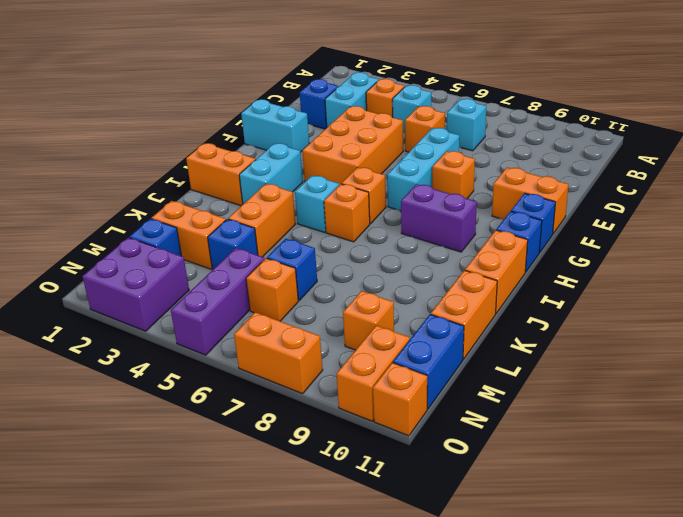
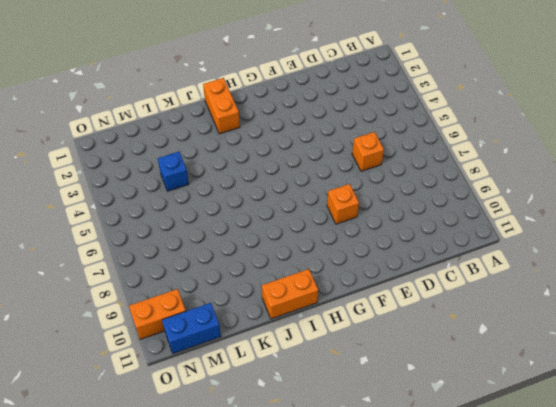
none -> cyan 1x2 brick [325,72,379,127]
none -> orange 1x1 brick [366,79,405,117]
none -> cyan 1x1 brick [392,85,431,132]
none -> cyan 1x1 brick [447,99,486,151]

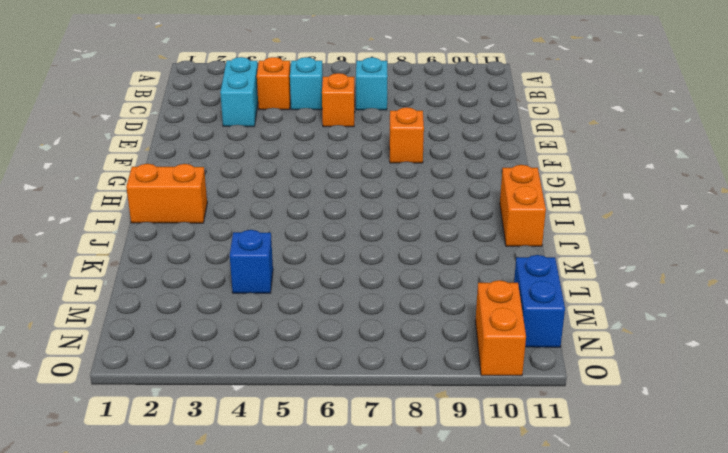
none -> blue 1x1 brick [300,79,338,129]
none -> orange 2x3 brick [302,106,403,185]
none -> cyan 1x3 brick [387,128,459,211]
none -> cyan 1x2 brick [241,99,309,152]

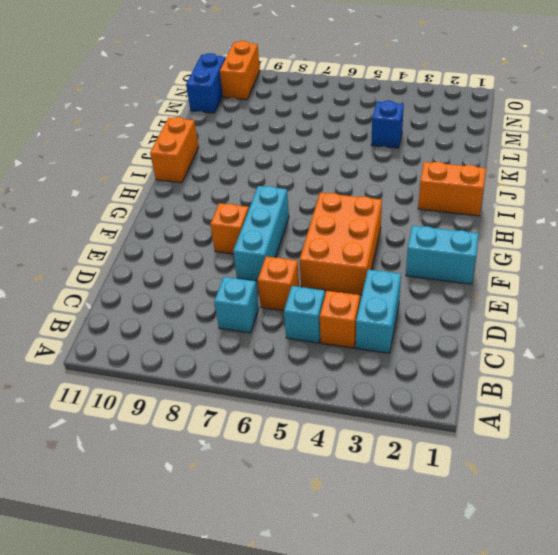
none -> blue 1x1 brick [300,79,338,129]
none -> orange 1x2 brick [492,168,569,234]
none -> blue 1x1 brick [511,193,555,253]
none -> cyan 1x2 brick [239,143,303,204]

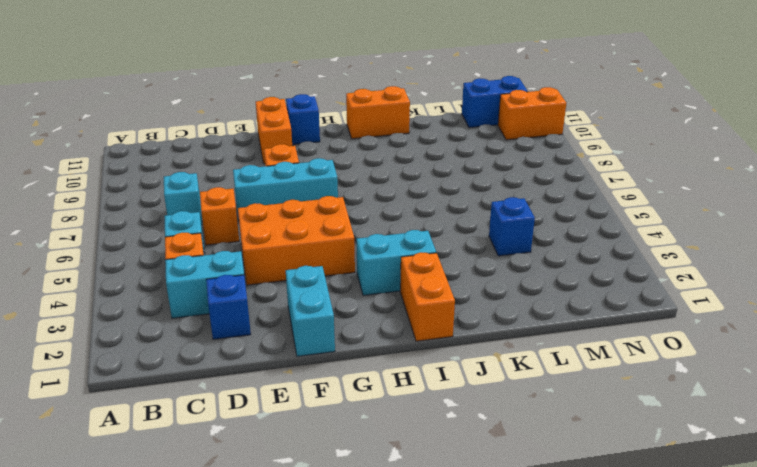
none -> orange 1x1 brick [341,167,386,224]
none -> purple 1x2 brick [401,184,477,252]
none -> blue 1x1 brick [496,211,542,272]
none -> cyan 1x1 brick [295,175,339,232]

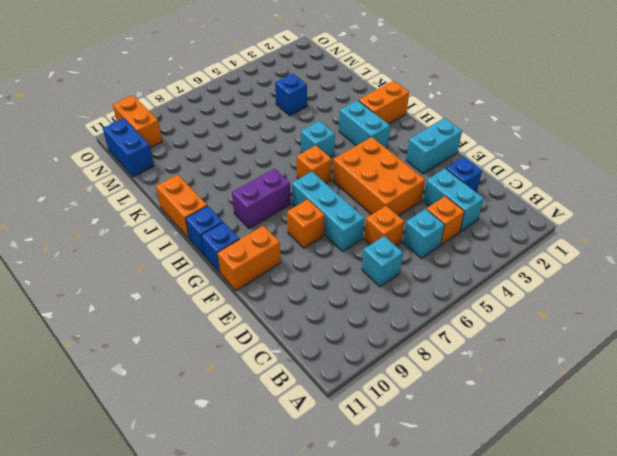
none -> orange 1x1 brick [324,184,370,242]
none -> orange 1x2 brick [228,184,295,257]
none -> orange 1x2 brick [431,270,497,359]
none -> orange 1x2 brick [151,201,226,269]

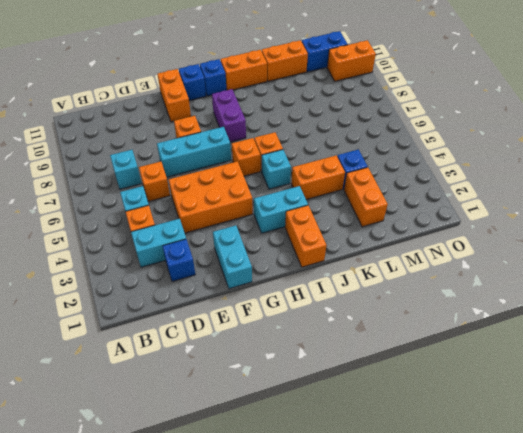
none -> blue 1x1 brick [267,239,317,301]
none -> blue 1x1 brick [129,219,181,256]
none -> purple 1x3 brick [171,248,265,355]
none -> orange 1x1 brick [246,258,298,321]

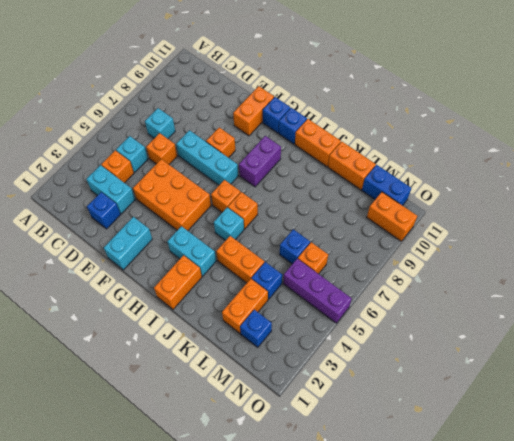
none -> orange 1x1 brick [343,291,394,350]
none -> purple 2x2 brick [82,237,189,331]
none -> orange 1x2 brick [234,312,323,394]
none -> orange 1x1 brick [373,363,427,436]

